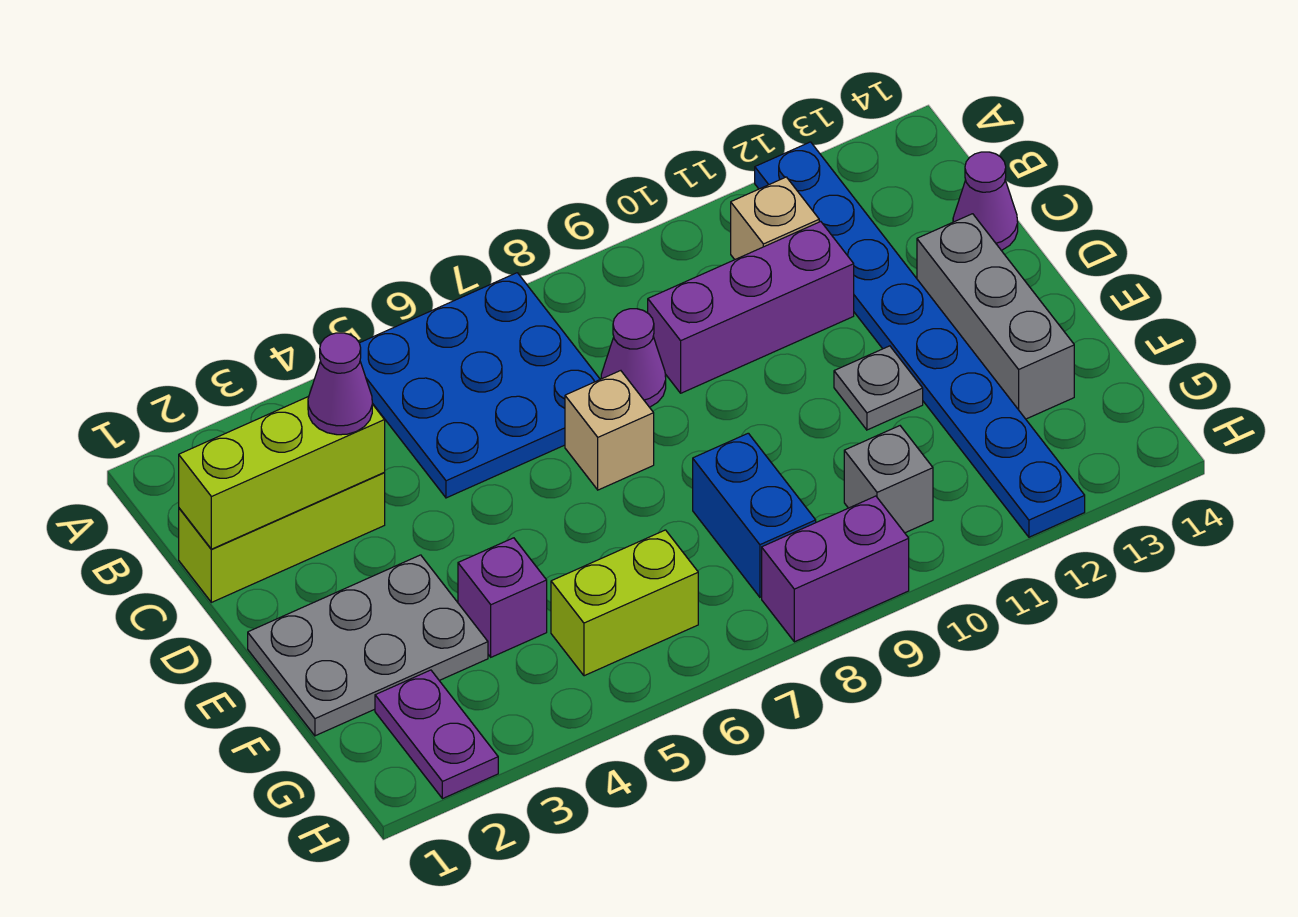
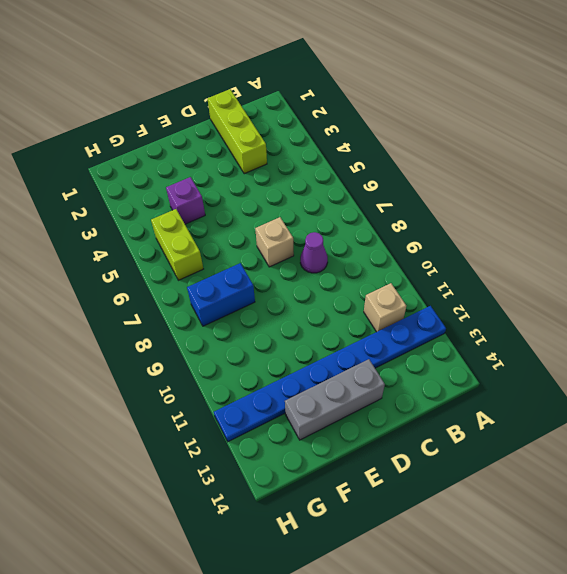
none -> blue 3x3 plate [360,273,600,498]
none -> purple 1x3 brick [648,222,854,393]
none -> purple 1x1 cone [953,152,1018,251]

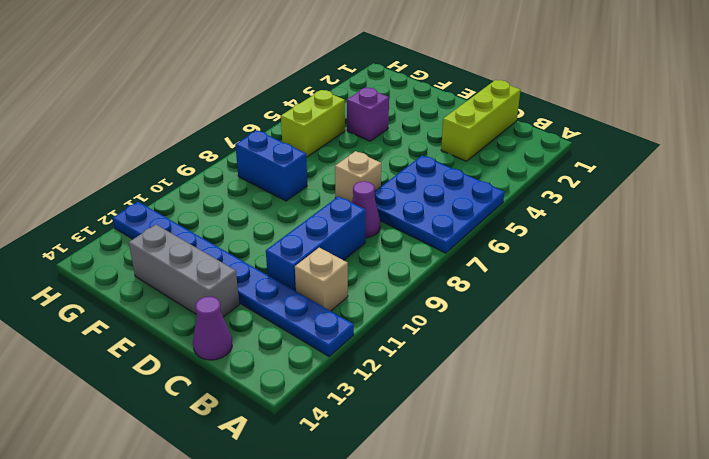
blue 1x3 brick [266,196,366,291] -> purple 1x3 brick [648,222,854,393]
none -> grey 2x3 plate [248,555,488,736]
none -> grey 1x1 plate [834,346,923,430]
none -> purple 1x2 plate [375,670,498,799]

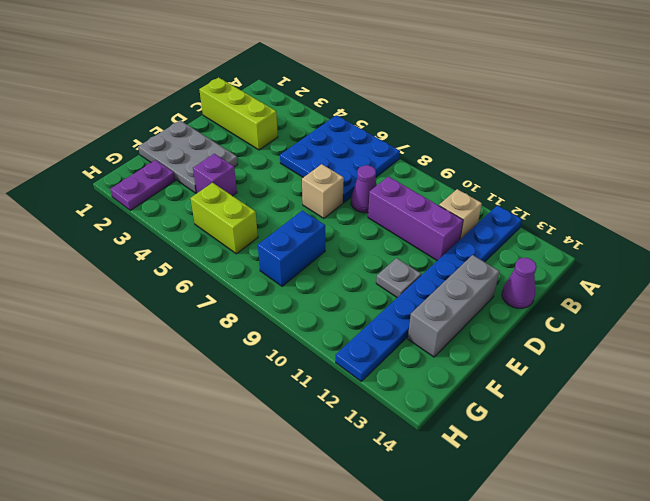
none -> grey 1x1 brick [844,426,933,533]
none -> purple 1x2 brick [762,496,909,642]
none -> lime 1x3 brick [179,397,385,549]

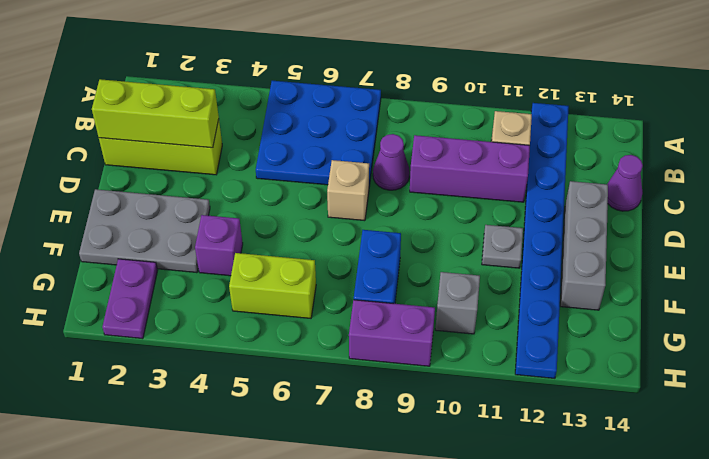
none -> purple 1x1 cone [308,333,372,435]

